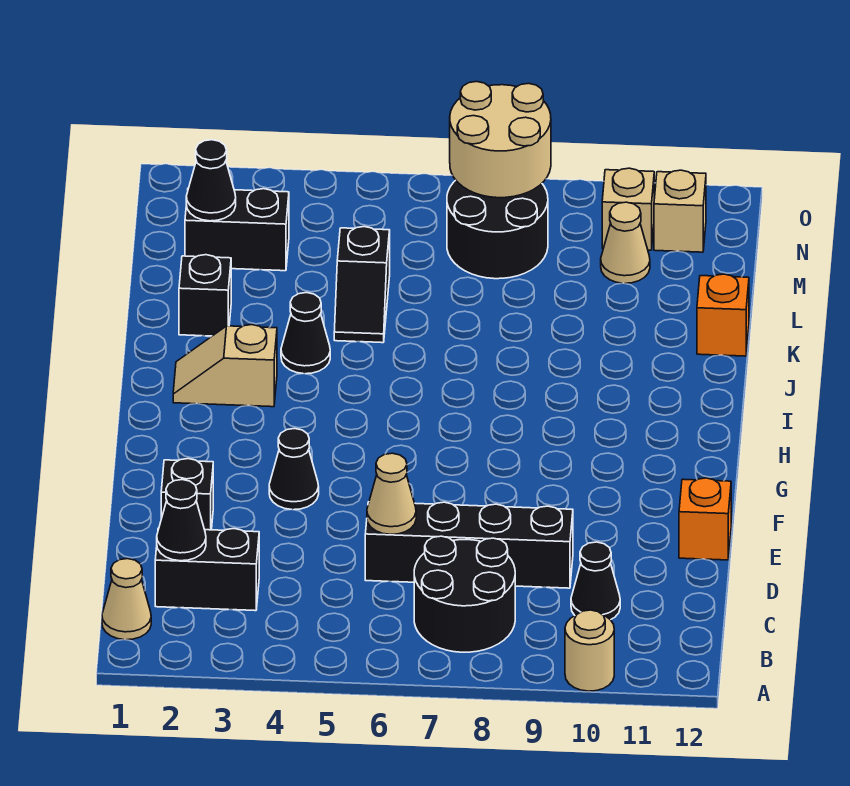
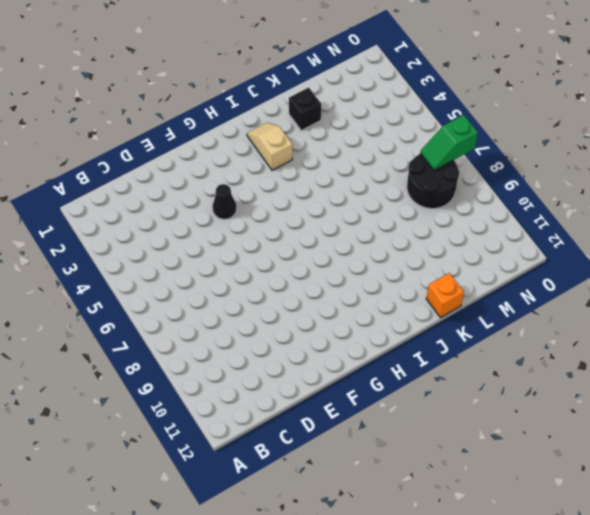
green 1x2 slope [420,115,478,171] -> tan 2x2 round brick [450,82,551,198]
none -> tan 1x1 round brick [565,610,614,691]
none -> tan 1x1 cone [102,559,151,640]
none -> black 2x2 round brick [414,536,515,652]

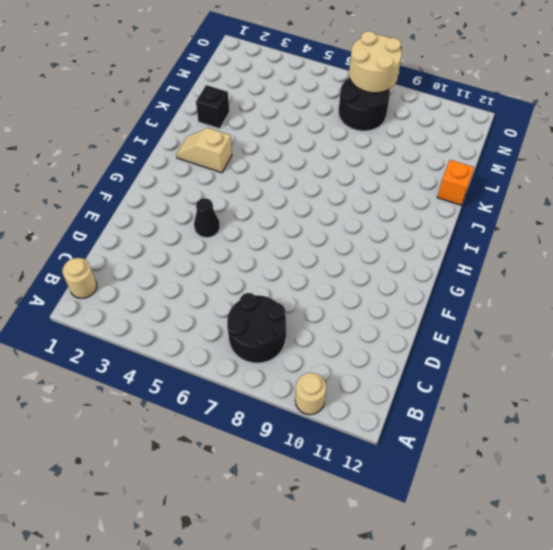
tan 1x1 round brick [62,258,97,298] -> tan 1x1 cone [102,559,151,640]
none -> black 1x2 brick [155,528,259,611]
none -> black 1x1 cone [571,542,620,620]
none -> black 1x4 brick [365,502,573,588]

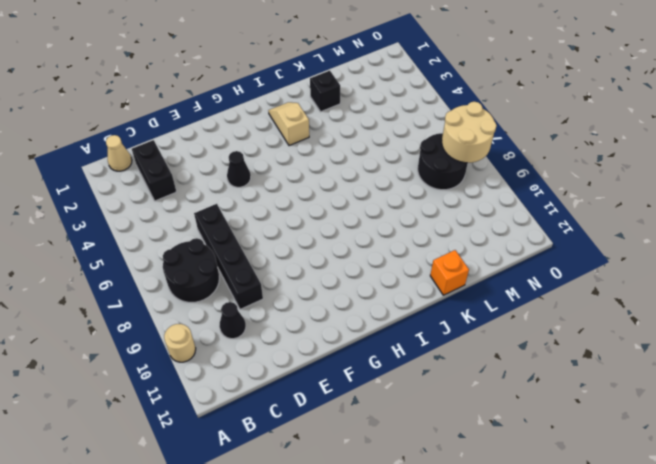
none -> black 1x1 brick [161,459,213,530]
none -> orange 1x1 brick [679,478,731,560]
none -> black 1x1 cone [281,293,330,374]

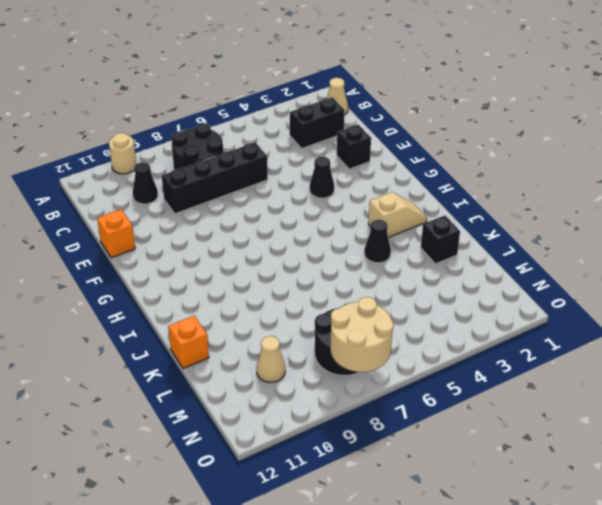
none -> black 1x2 slope [334,227,390,343]
none -> black 1x2 brick [185,188,289,271]
none -> tan 1x1 brick [602,168,654,250]

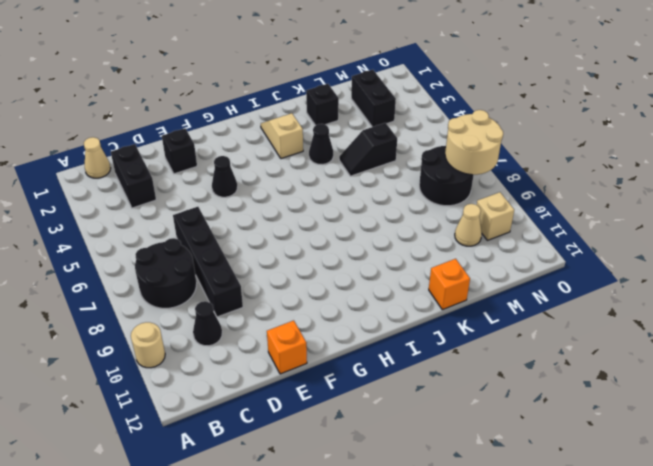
none -> tan 1x1 brick [654,170,706,252]
none -> black 1x1 cone [157,480,206,561]
none -> tan 1x1 cone [367,453,416,535]

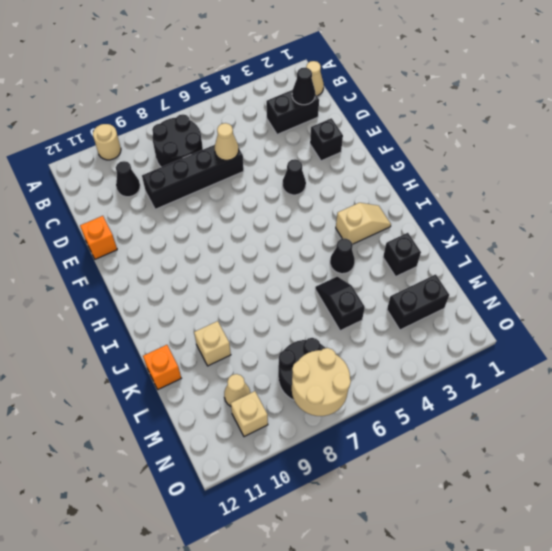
tan 1x1 brick [194,321,231,366] -> tan 1x1 brick moved to [654,170,706,252]
none -> black 1x1 cone [186,140,236,221]

